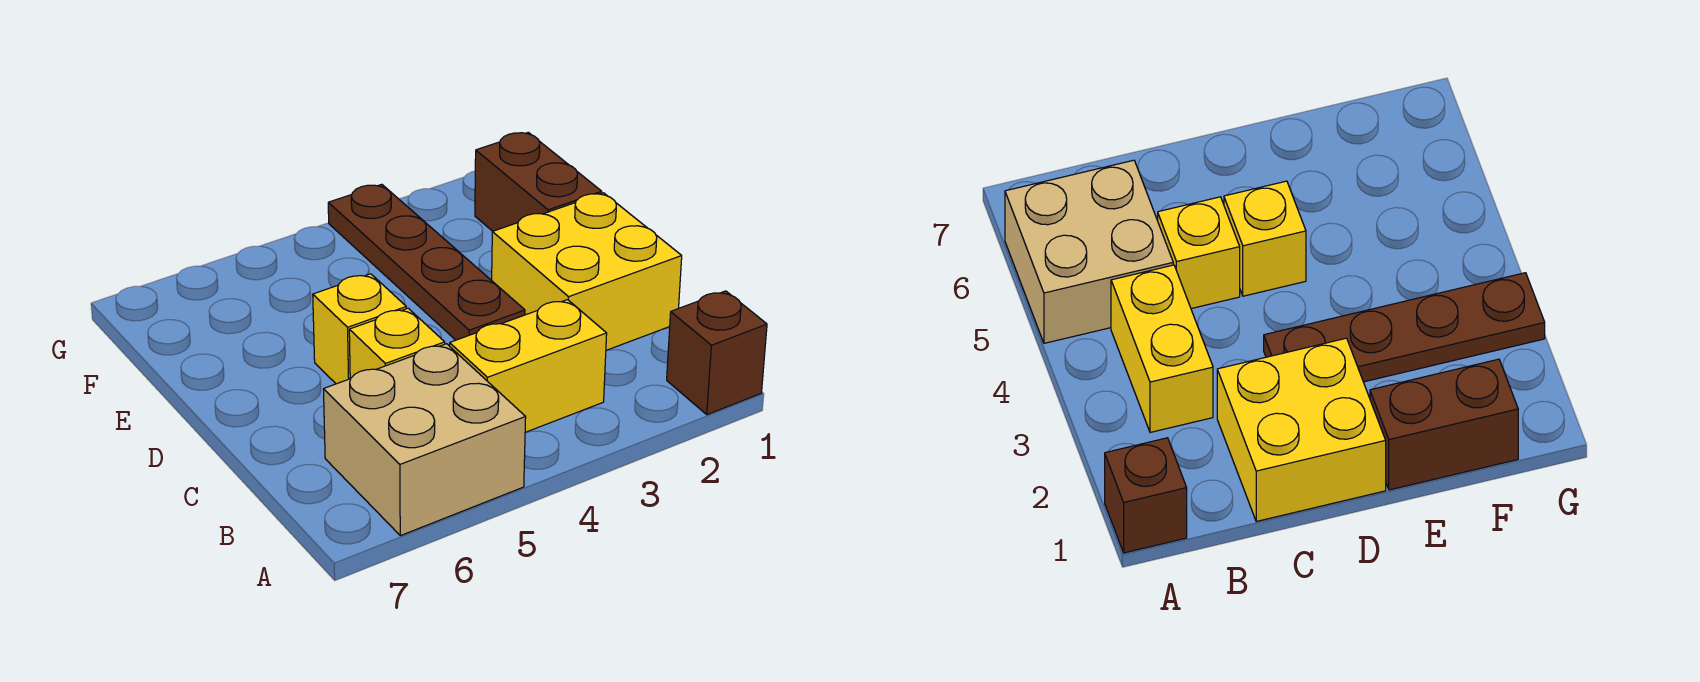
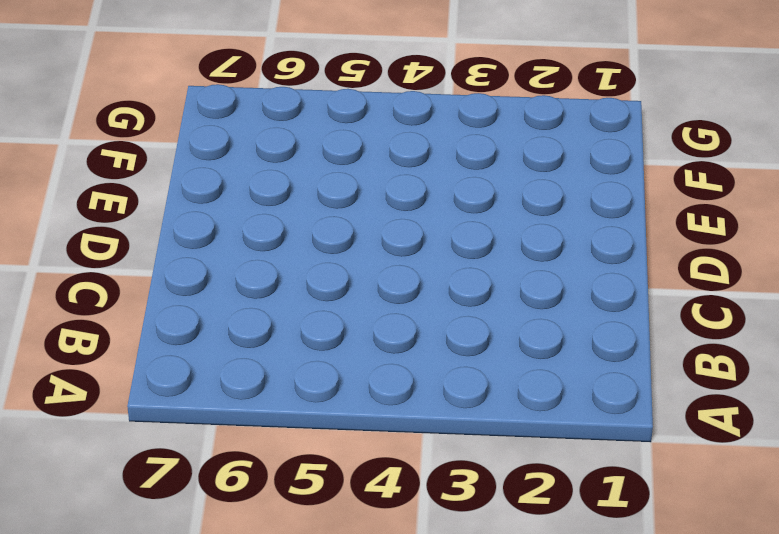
none -> brown 1x1 brick [667,291,767,415]
none -> tan 2x2 brick [324,344,526,536]

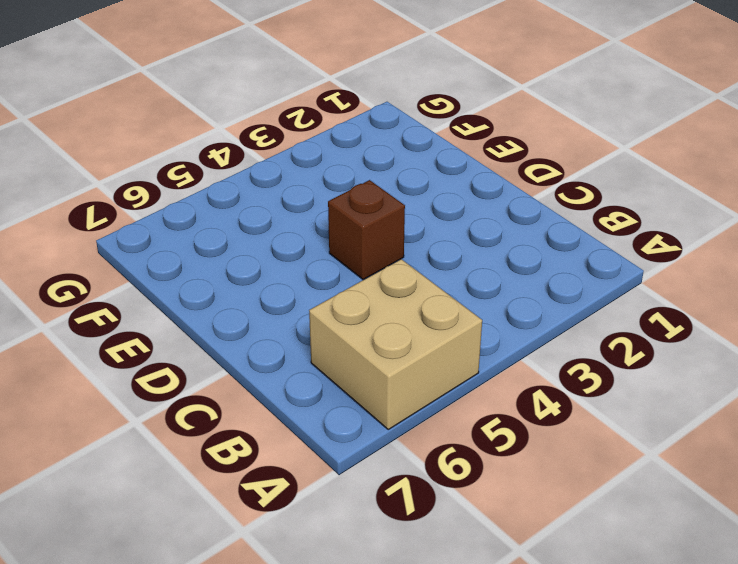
brown 1x1 brick [328,180,405,280] -> brown 1x1 brick moved to [667,291,767,415]
none -> yellow 1x2 brick [450,300,607,432]
none -> yellow 2x2 brick [492,193,682,350]

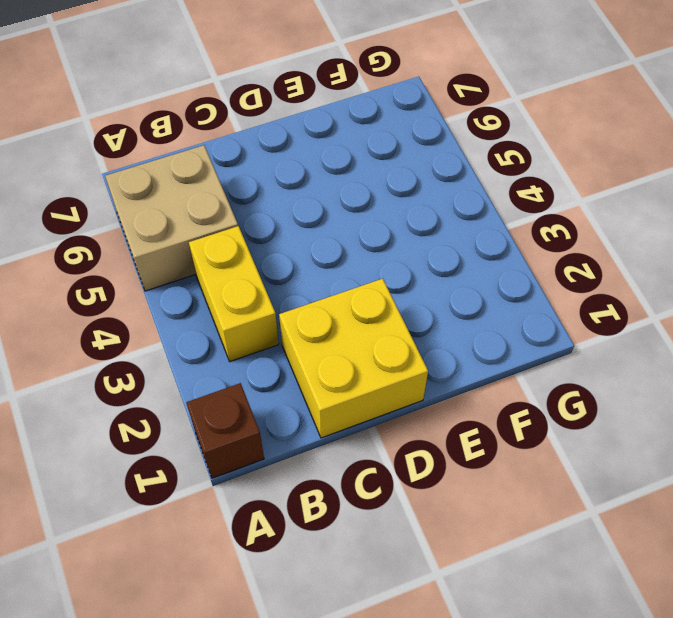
none -> yellow 1x1 brick [349,308,445,379]
none -> brown 1x4 plate [328,184,525,340]

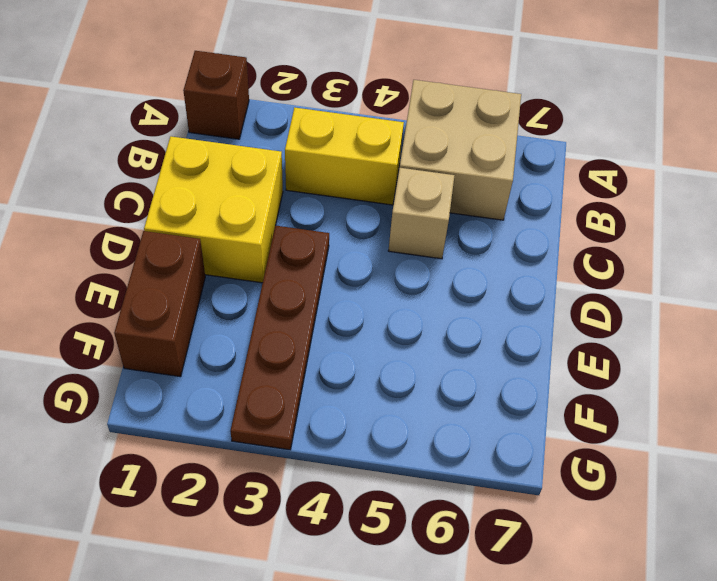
tan 1x1 brick [388,168,455,259] -> yellow 1x1 brick [349,308,445,379]
none -> yellow 1x1 brick [313,274,406,384]

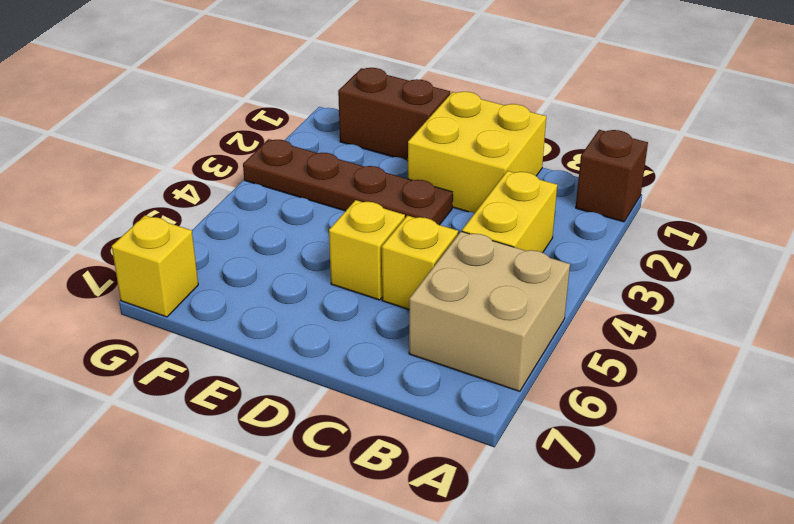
yellow 1x1 brick [112,215,198,317] -> none

